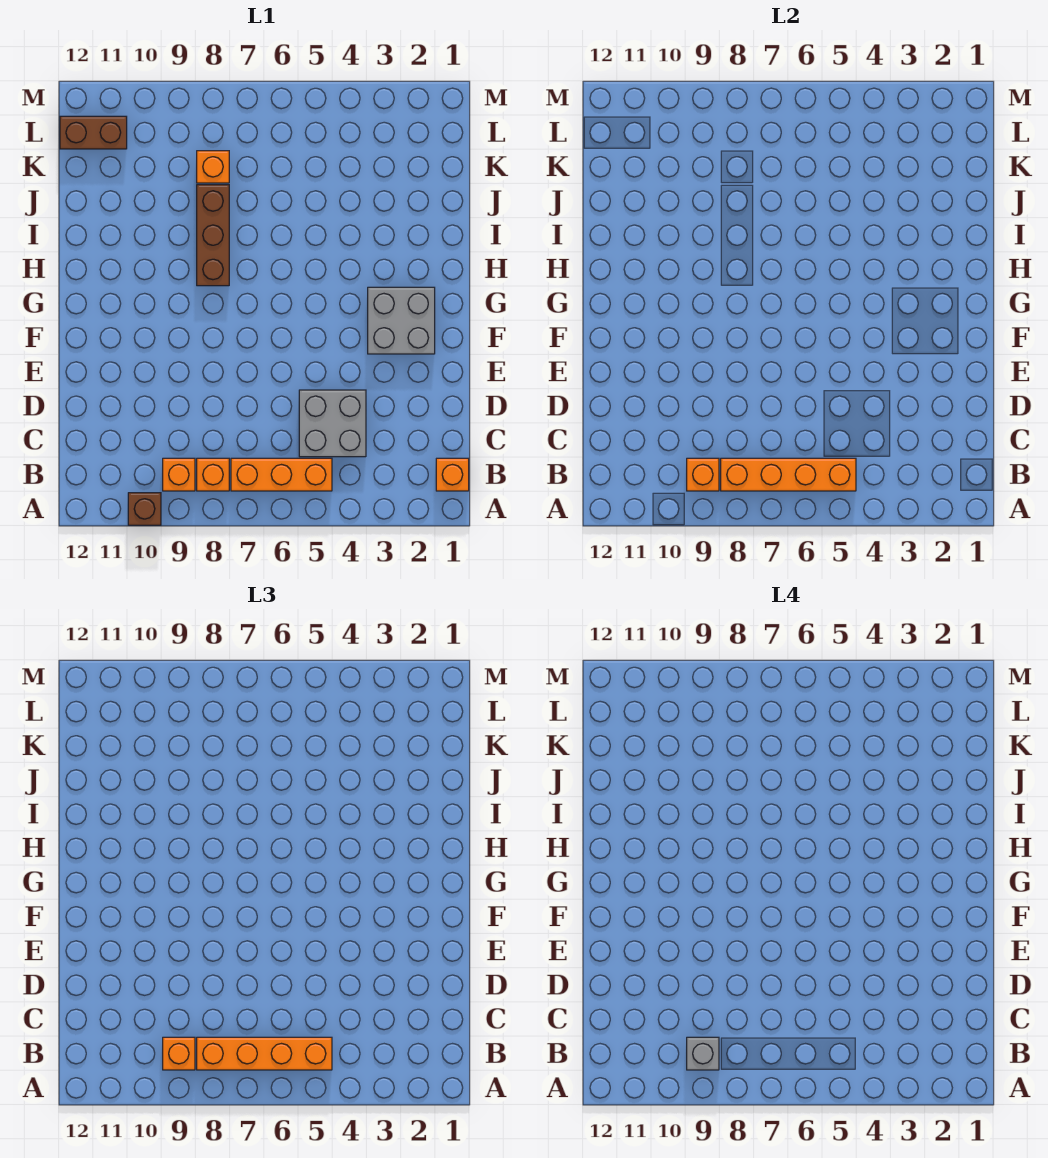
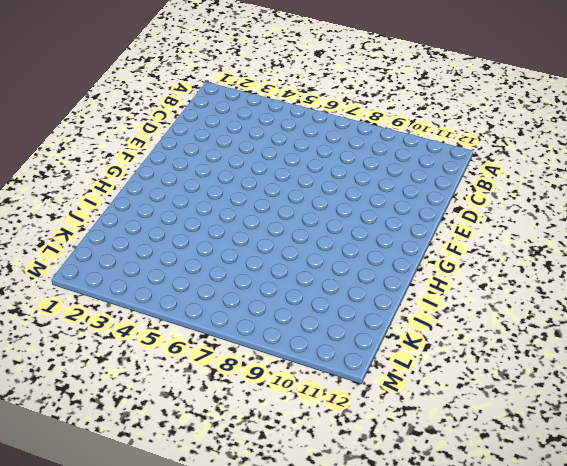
none -> brown 1x1 brick [128,493,161,525]
none -> orange 1x1 brick [436,458,469,491]
none -> orange 1x3 brick [231,458,332,491]

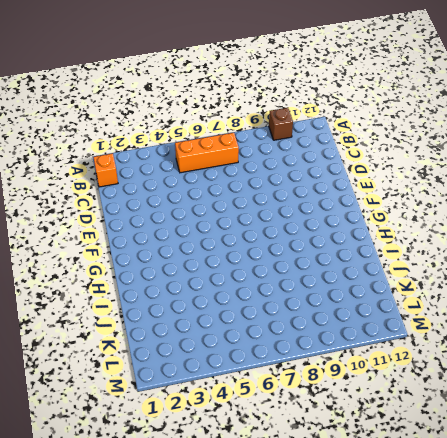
none -> orange 1x1 brick [197,458,229,491]
none -> orange 1x1 brick [163,458,195,491]
none -> grey 2x2 brick [299,390,366,457]

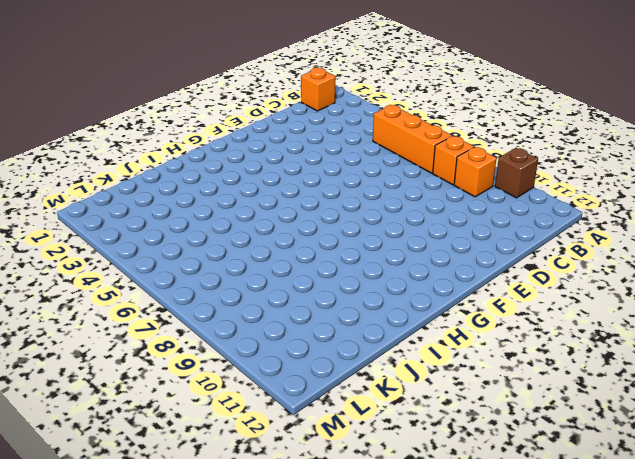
none -> grey 2x2 brick [299,390,366,457]
none -> grey 2x2 brick [368,287,435,354]
none -> brown 1x3 brick [197,185,229,286]

